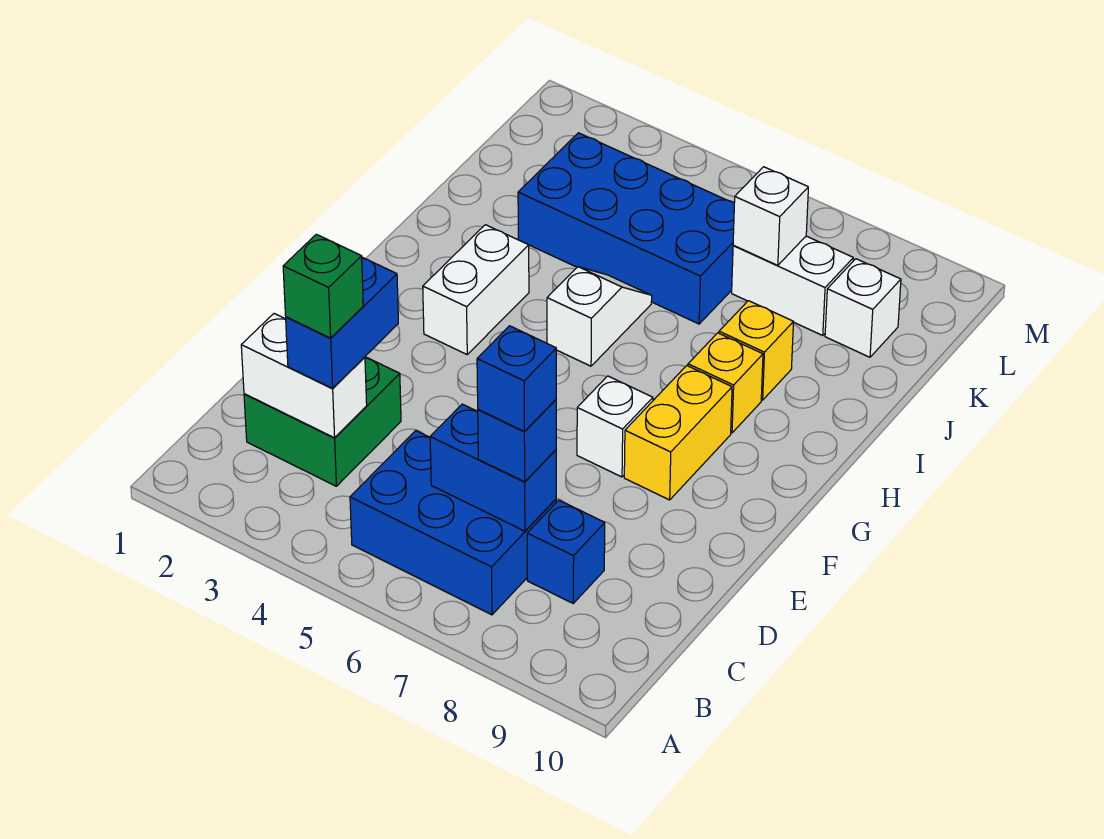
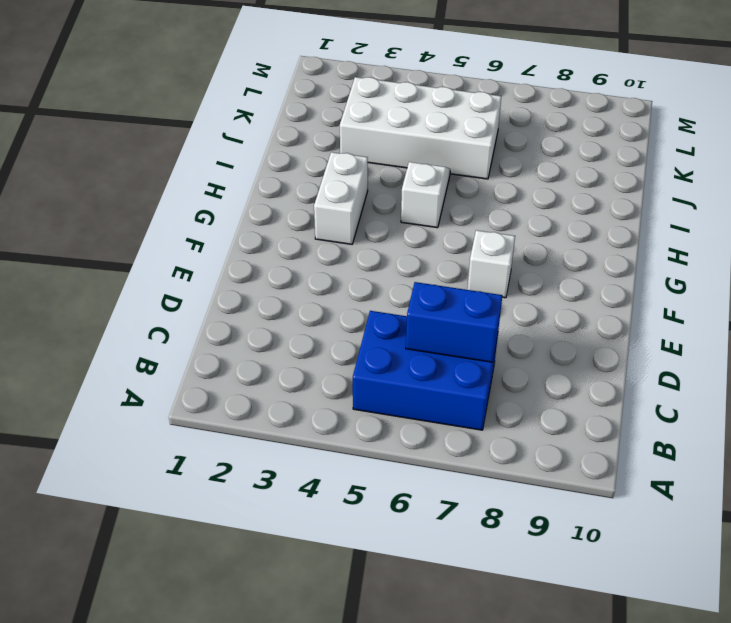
white 2x4 brick [340,77,501,179] -> blue 2x4 brick [518,133,734,324]
none -> green 2x2 brick [244,357,401,486]
none -> blue 1x1 brick [527,500,605,603]
none -> yellow 1x2 brick [624,366,732,500]

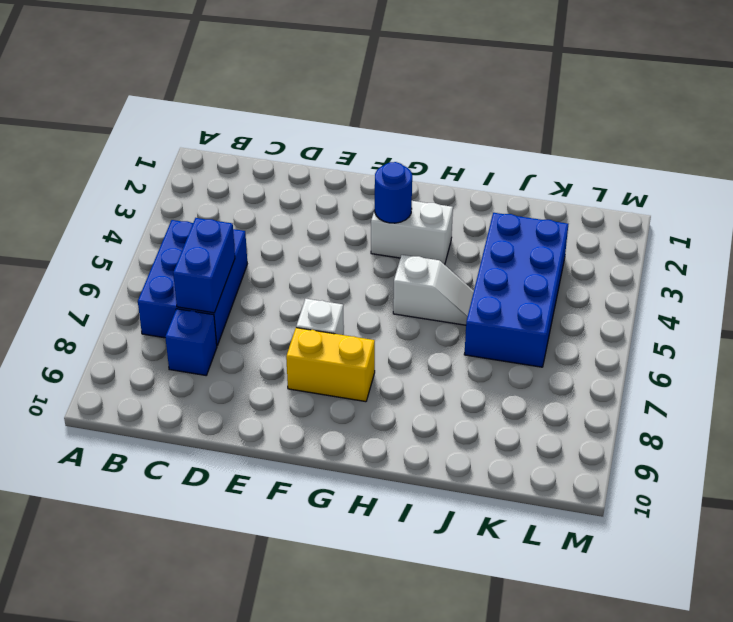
blue 1x1 round brick [374,162,412,223] -> none
none -> green 2x2 brick [244,357,401,486]
none -> yellow 1x1 brick [688,333,763,433]
none -> yellow 1x1 brick [719,301,793,400]

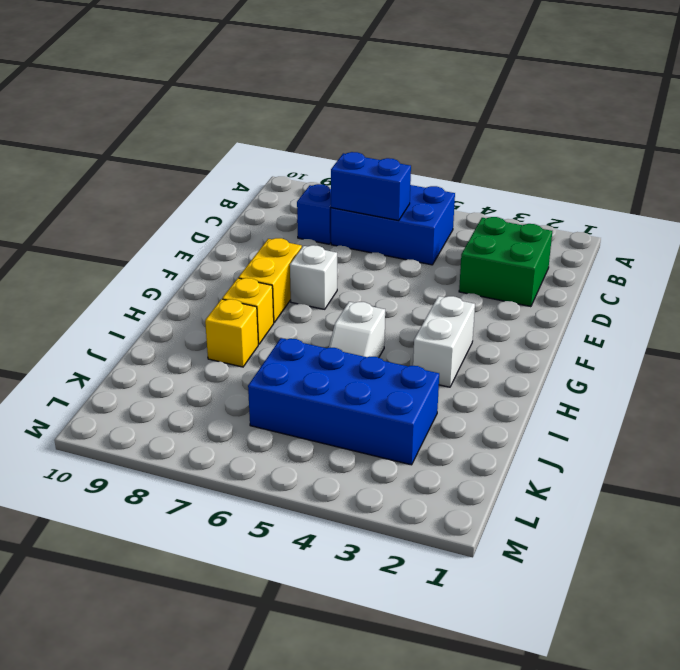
none -> white 1x2 brick [732,236,853,335]
none -> white 1x1 brick [825,259,901,357]
none -> white 1x2 brick [241,314,367,438]

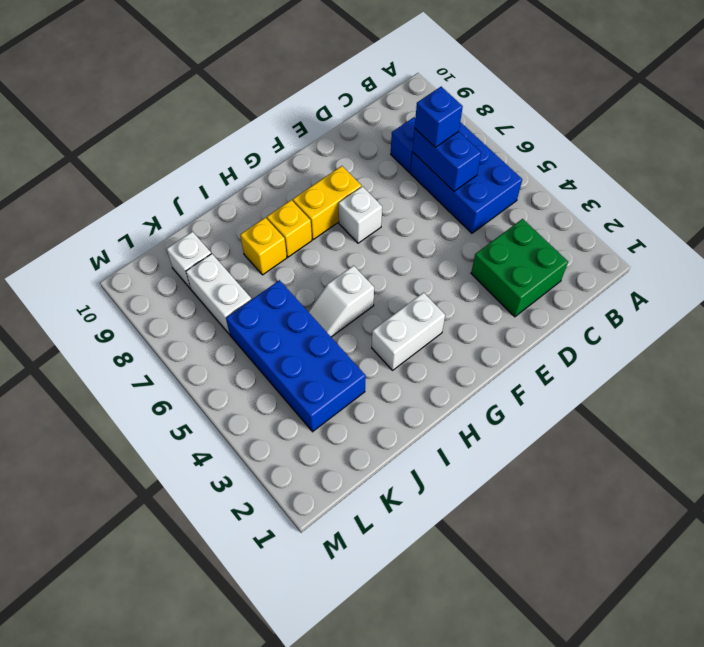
none -> white 1x2 brick [241,314,367,438]
none -> white 1x1 brick [733,167,808,265]
none -> blue 1x2 brick [286,257,398,388]

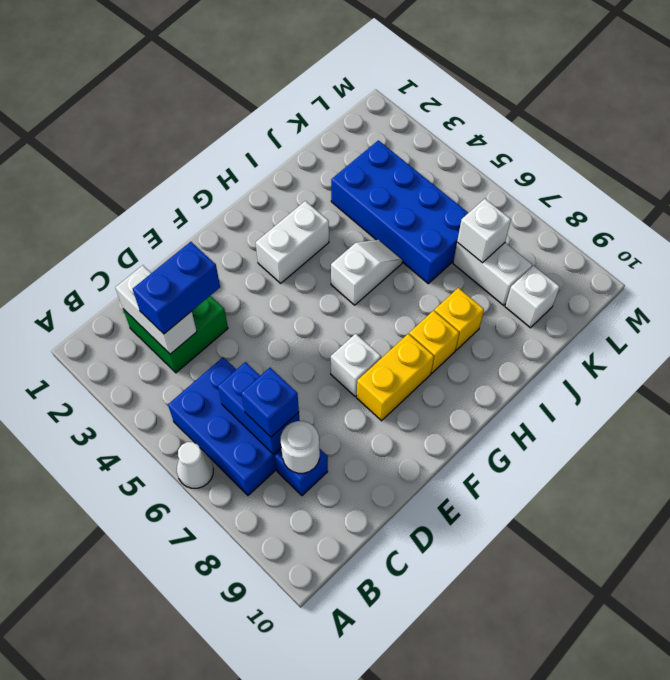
white 1x1 cone [177,442,213,488] -> none
white 1x1 round brick [281,421,320,473] -> none
none -> green 1x1 brick [283,234,363,338]
none -> blue 1x1 brick [477,326,556,432]

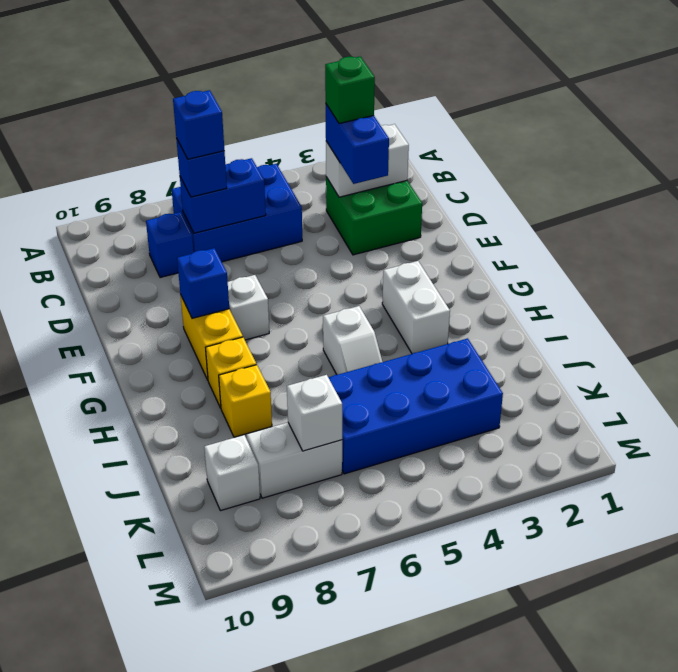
blue 1x1 brick [177,248,229,318] -> none

